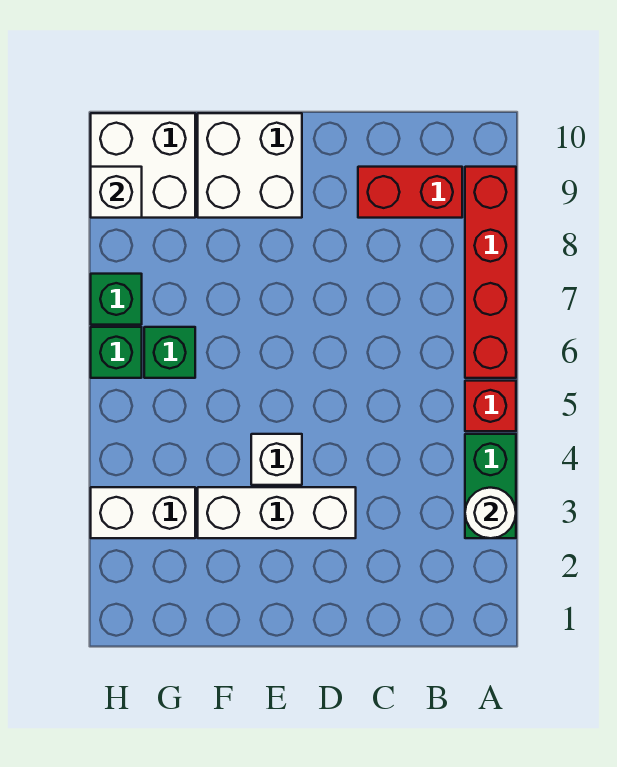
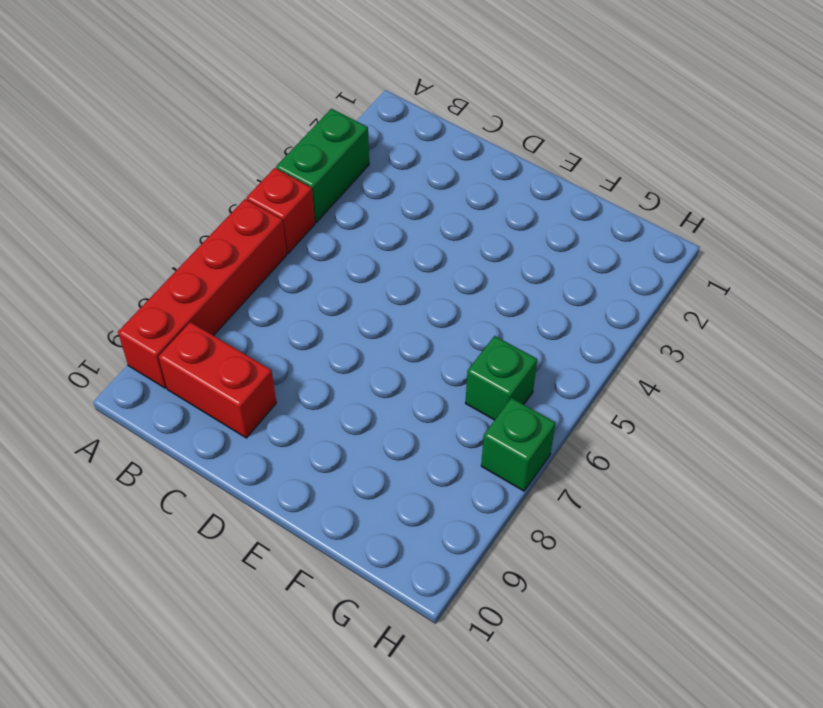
none -> white 1x3 brick [198,487,356,538]
none -> white 1x1 brick [251,434,302,485]
none -> white 2x2 brick [198,113,302,218]

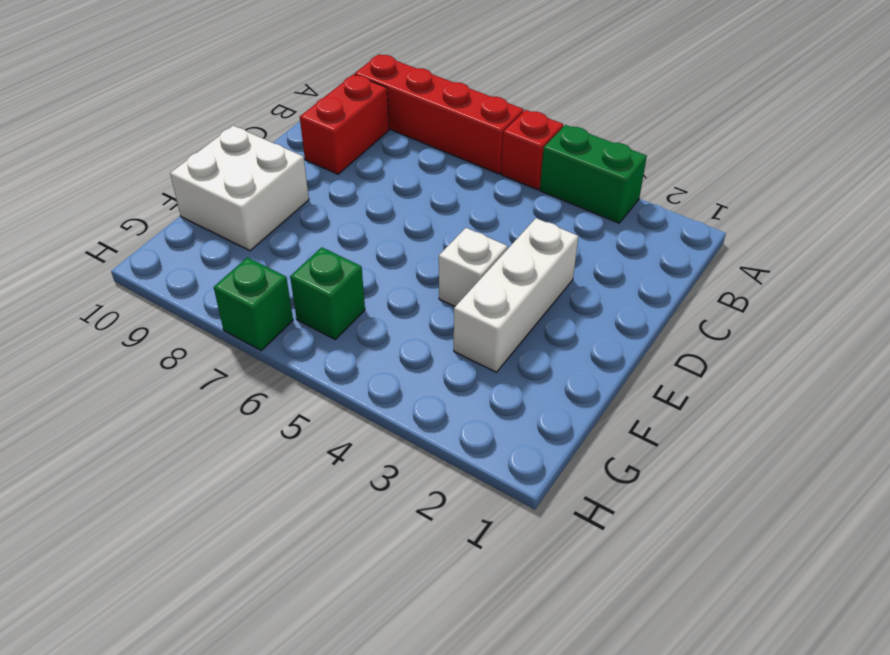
none -> white 1x2 brick [91,487,195,538]
none -> white 2x2 brick [91,113,195,218]
none -> green 1x1 brick [91,327,142,378]

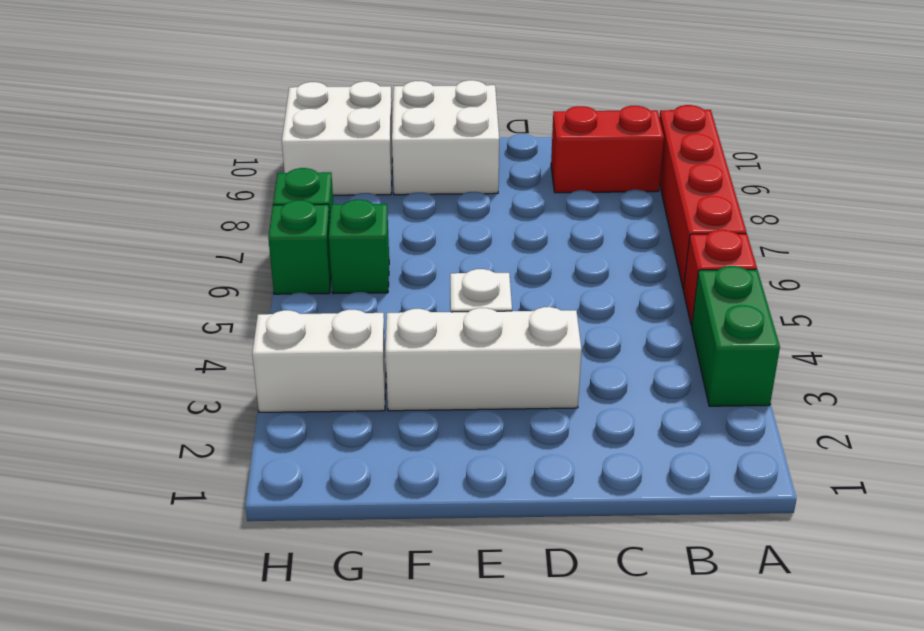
none -> white 1x1 round brick [465,488,516,538]
none -> white 1x1 brick [91,167,142,218]

